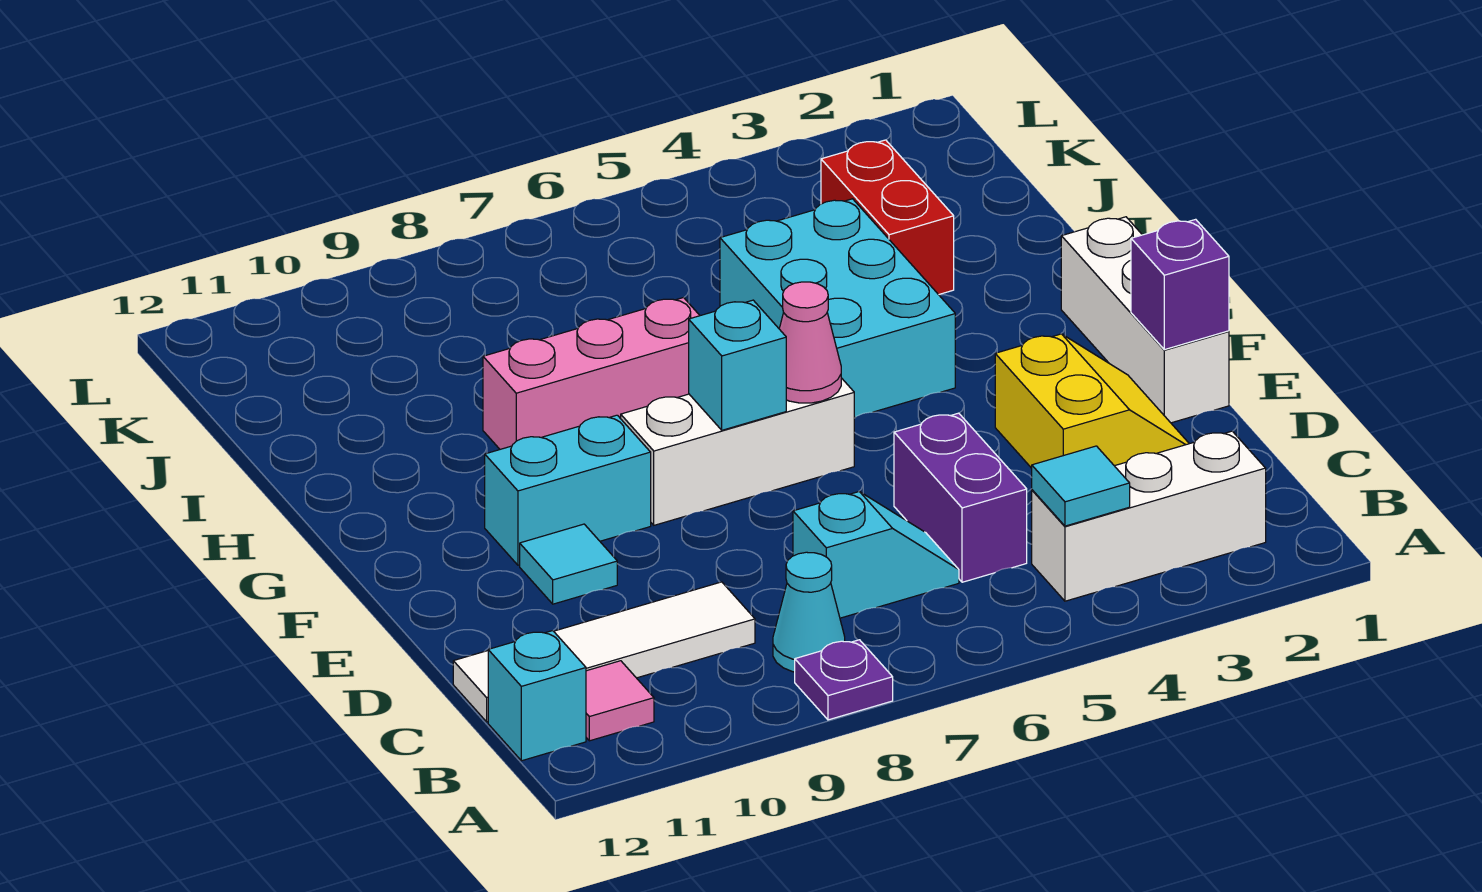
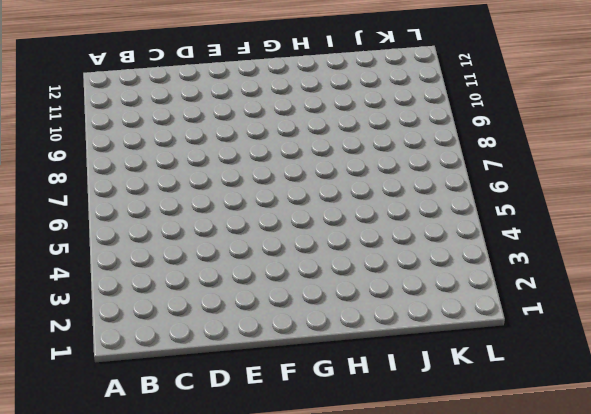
none -> purple 1x1 plate [795,640,893,720]
none -> white 1x3 brick [1032,431,1266,601]
none -> cyan 1x1 cone [773,552,845,672]

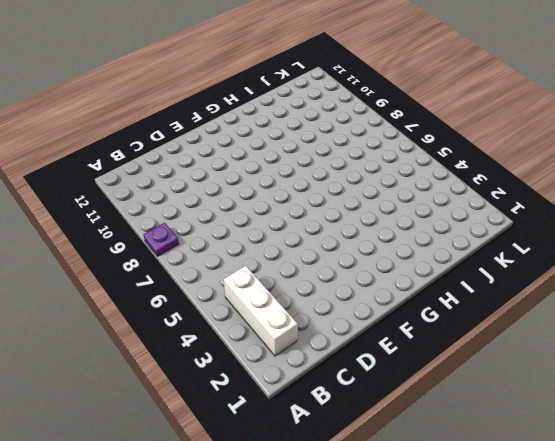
none -> cyan 1x1 cone [773,552,845,672]
none -> pink 1x1 tile [586,661,654,741]
none -> cyan 1x1 brick [488,631,586,761]

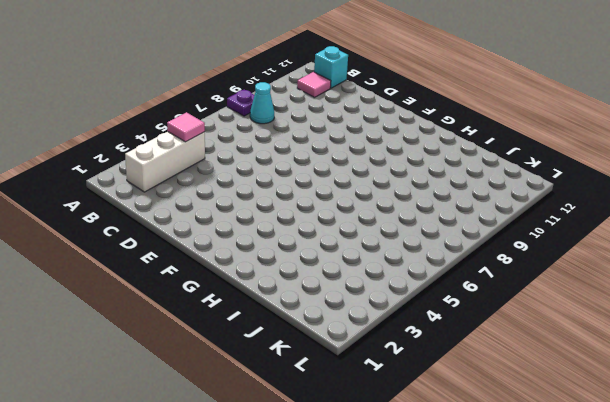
pink 1x1 tile [167,112,205,142] -> cyan 1x1 tile [1032,446,1130,526]
none -> purple 1x2 brick [894,413,1027,582]
none -> cyan 1x2 slope [793,492,959,618]
none -> white 1x4 tile [453,582,755,722]

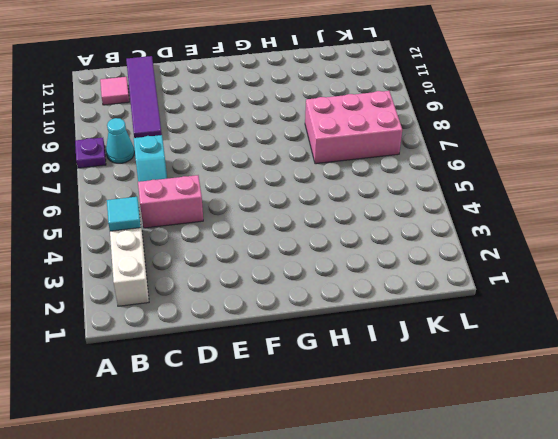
pink 1x2 brick [138,175,203,228] -> purple 1x2 brick [894,413,1027,582]
purple 1x4 tile [126,56,162,138] -> white 1x4 tile [453,582,755,722]
pink 2x3 brick [305,91,402,164] -> none
none -> cyan 1x1 brick [488,631,586,761]
none -> yellow 2x2 slope [995,334,1189,468]
none -> white 1x3 brick [1061,217,1229,423]

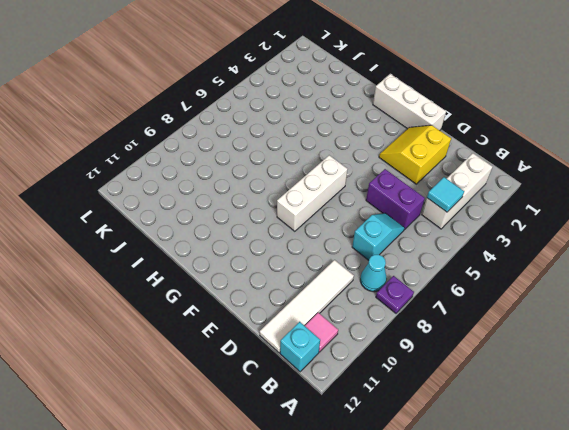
yellow 2x2 slope [379,125,451,184] -> yellow 2x2 slope turned to [995,334,1189,468]
none -> cyan 1x1 tile [520,524,617,604]
none -> cyan 1x2 brick [485,415,651,565]
none -> cyan 2x3 brick [720,199,955,418]

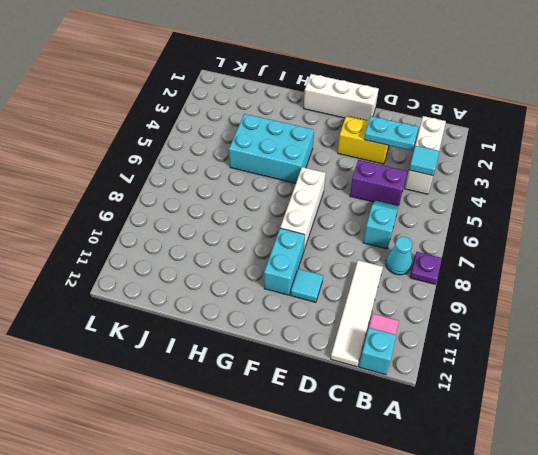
cyan 1x2 plate [364,116,419,151] -> none
none -> pink 1x3 brick [483,298,700,449]
none -> red 1x2 brick [821,140,954,295]
none -> purple 1x1 brick [1131,219,1229,350]

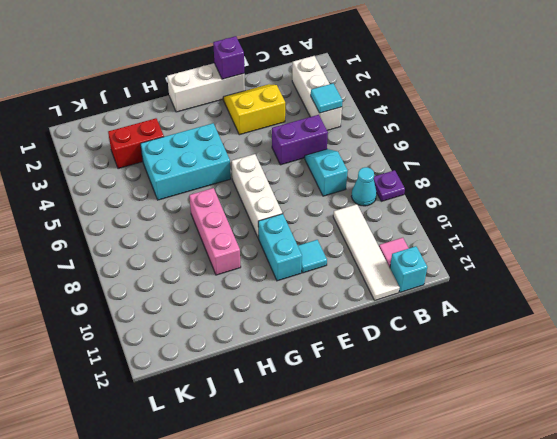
none -> pink 1x1 cone [779,282,841,403]
none -> cyan 1x1 brick [689,300,786,430]

